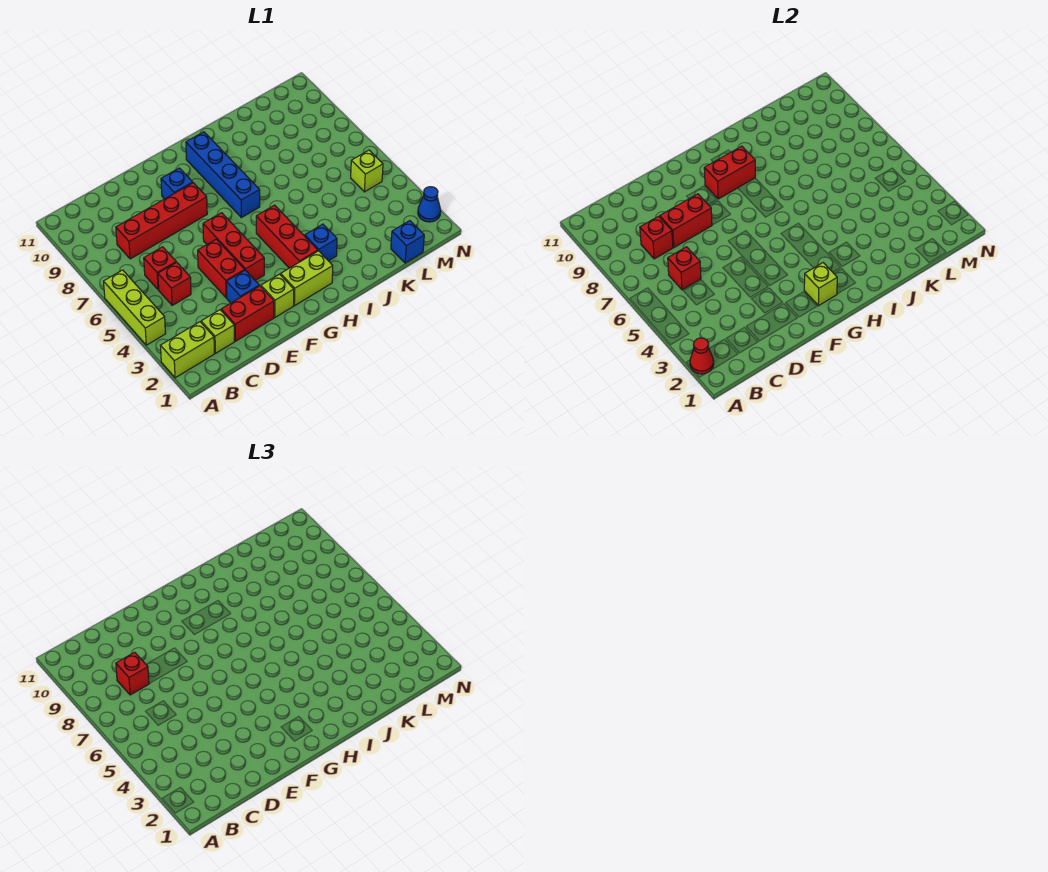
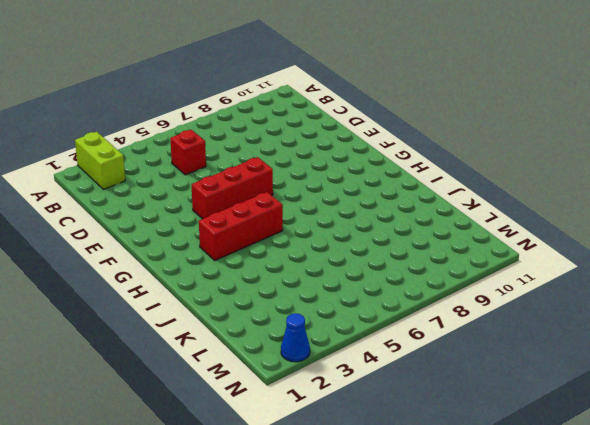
none -> lime 1x3 brick [103,270,166,345]
none -> lime 1x1 brick [201,310,234,353]
none -> red 1x1 brick [144,247,176,290]

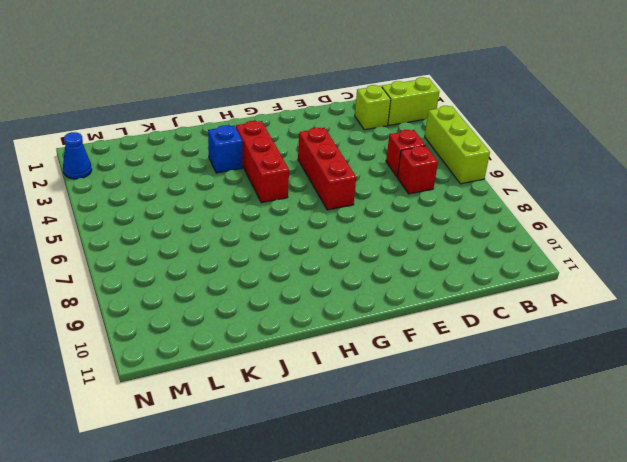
none -> red 1x4 brick [116,183,207,259]
none -> red 1x2 brick [221,286,274,341]
none -> blue 1x1 brick [227,270,259,303]

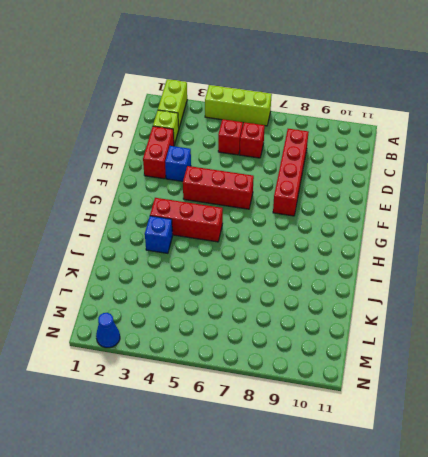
none -> red 1x2 brick [198,239,245,298]
none -> lime 1x1 brick [261,274,294,317]
none -> blue 1x1 brick [161,168,193,199]

